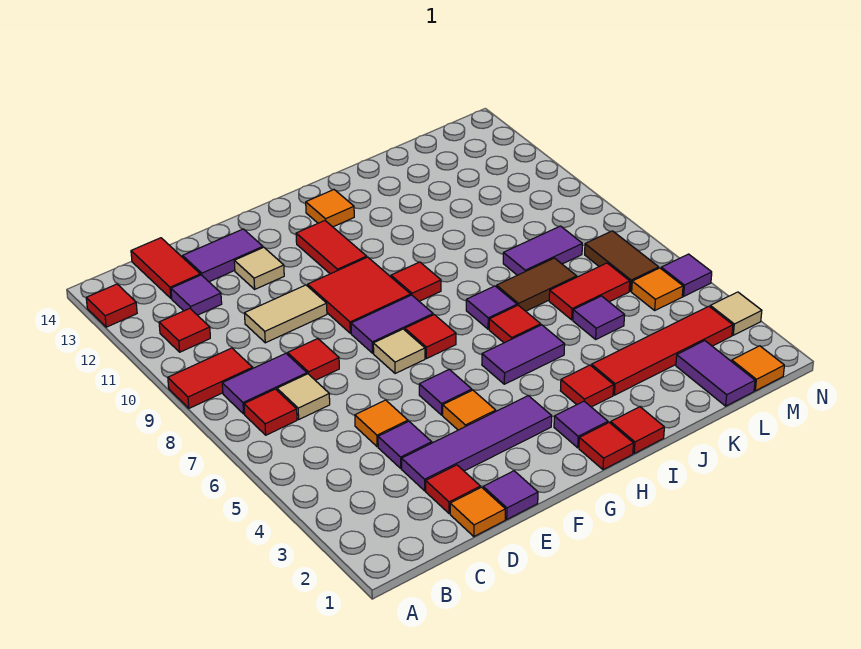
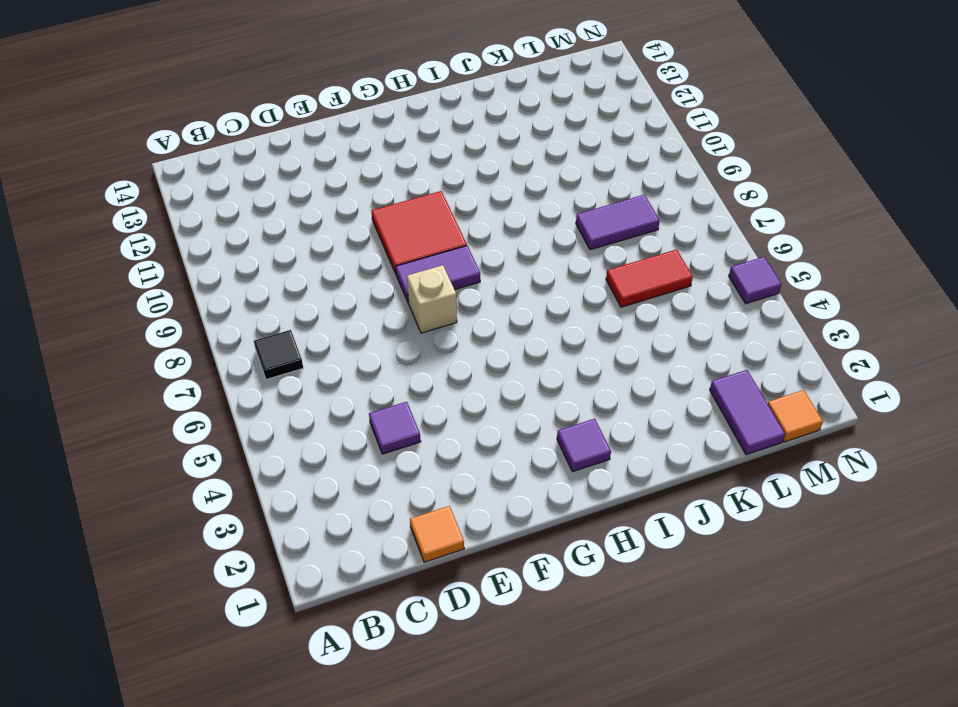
black 1x1 tile [254,330,303,379] -> red 1x1 tile [244,389,297,435]
tan 1x1 brick [407,265,457,333] -> tan 1x1 tile [373,329,425,374]
none -> red 1x2 tile [168,348,253,408]
none -> red 1x1 tile [86,284,137,327]
none -> purple 1x2 tile [222,353,307,414]
none -> red 1x1 tile [159,308,210,352]

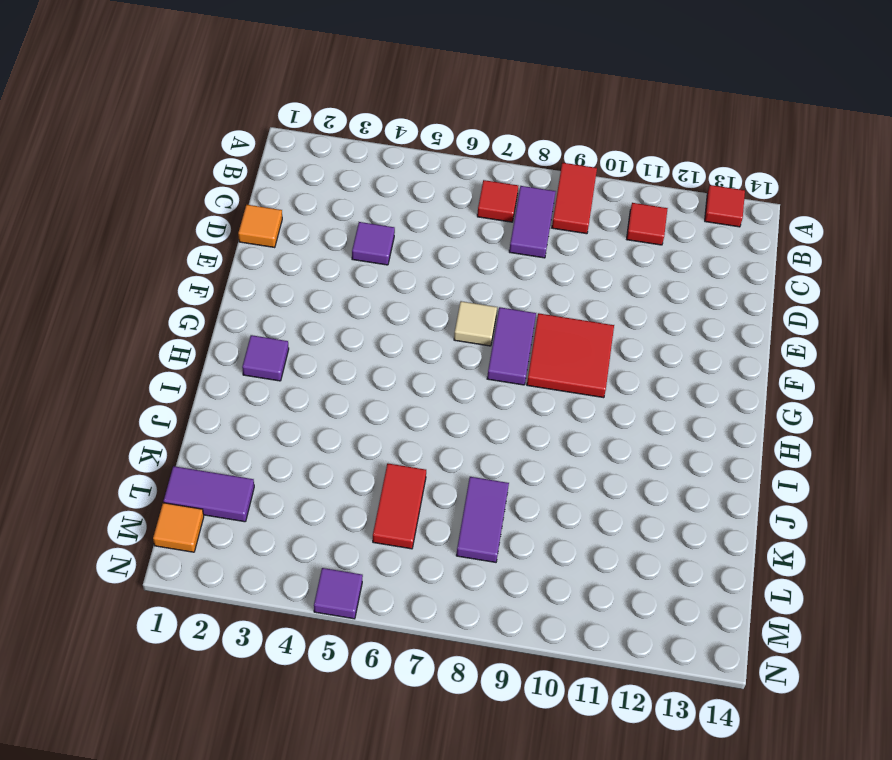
none -> tan 1x1 tile [277,374,330,419]
none -> purple 1x1 tile [171,275,222,315]
none -> red 1x2 tile [131,238,200,298]
none -> red 1x1 tile [426,465,480,513]

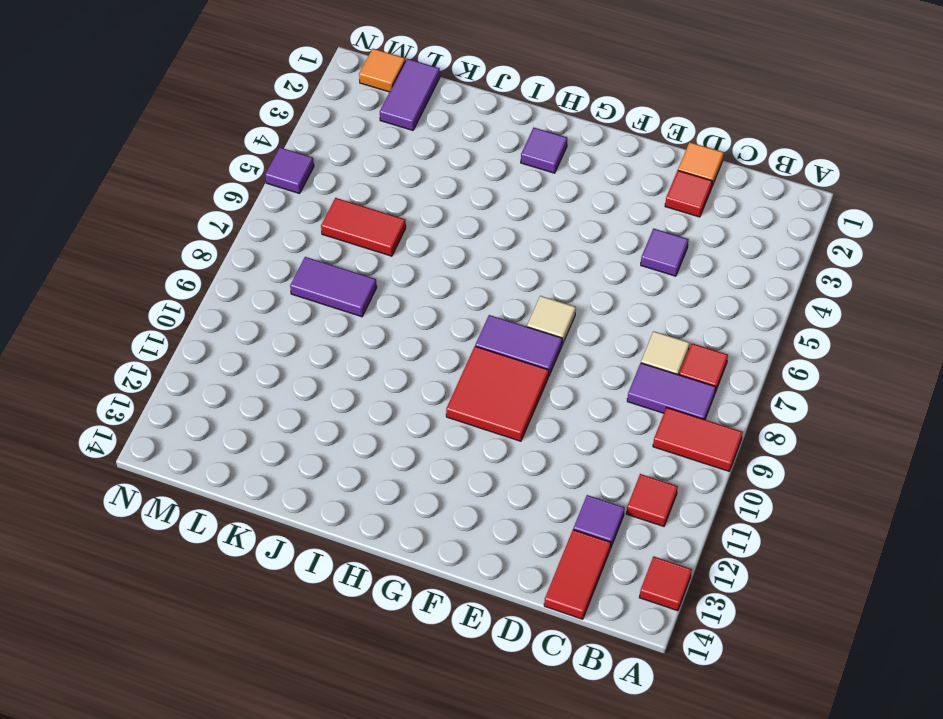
none -> purple 1x4 tile [402,396,552,491]
none -> orange 1x1 tile [355,400,408,447]
none -> red 1x1 tile [288,339,339,380]
none -> tan 1x2 tile [244,285,327,343]

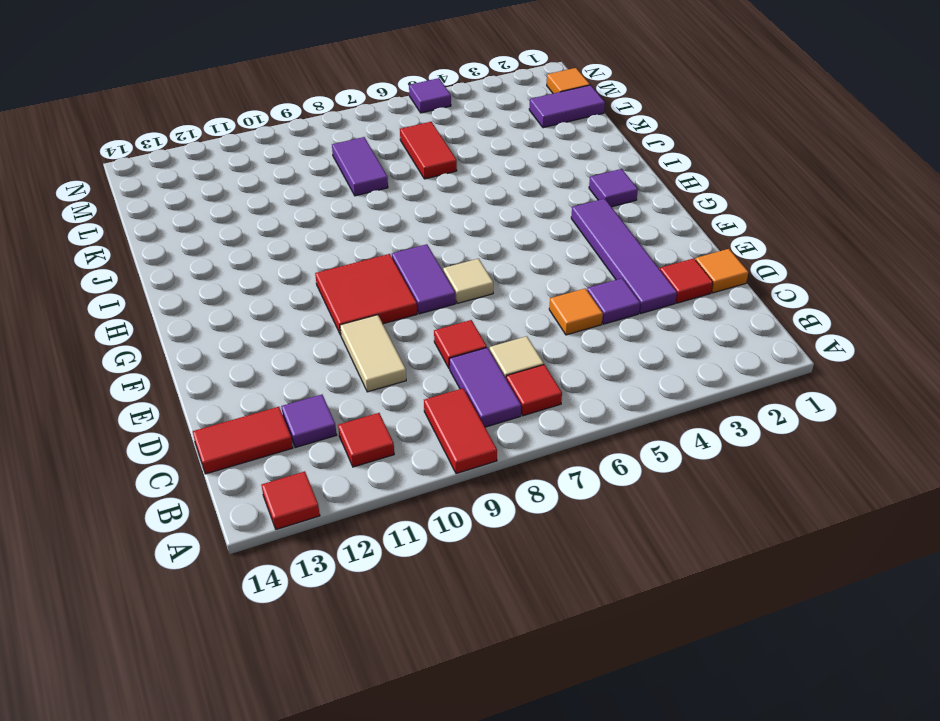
none -> purple 1x2 tile [183,229,263,282]
none -> purple 1x1 tile [483,471,538,519]
none -> tan 1x1 tile [234,247,284,289]
none -> orange 1x1 tile [443,390,496,430]

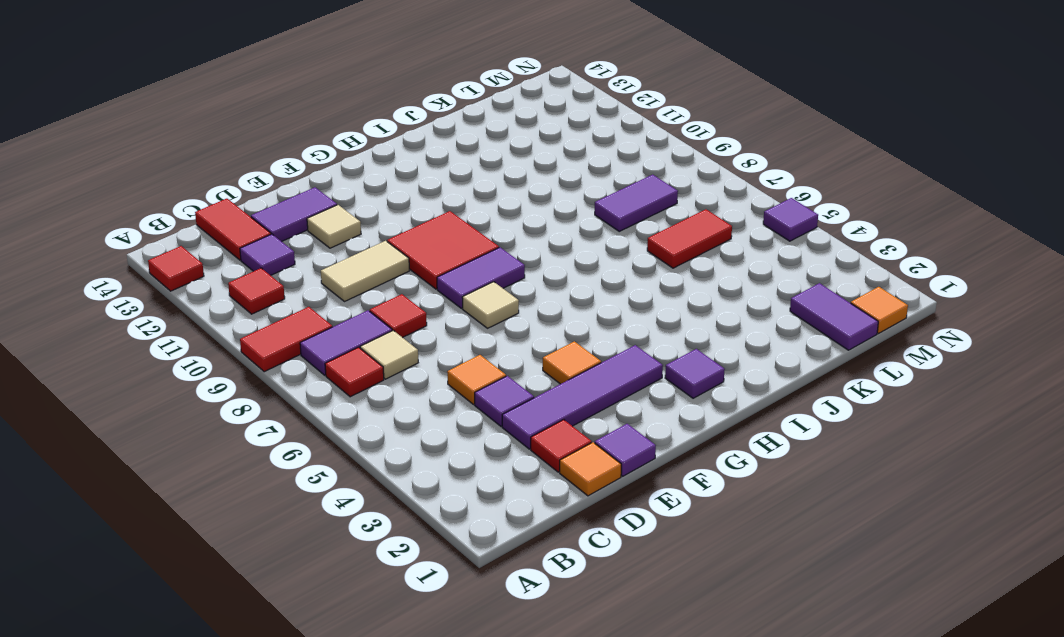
none -> purple 1x1 tile [419,369,472,415]
none -> red 1x1 tile [405,315,456,359]
none -> red 1x2 tile [296,221,367,274]
none -> red 1x1 tile [579,423,633,470]

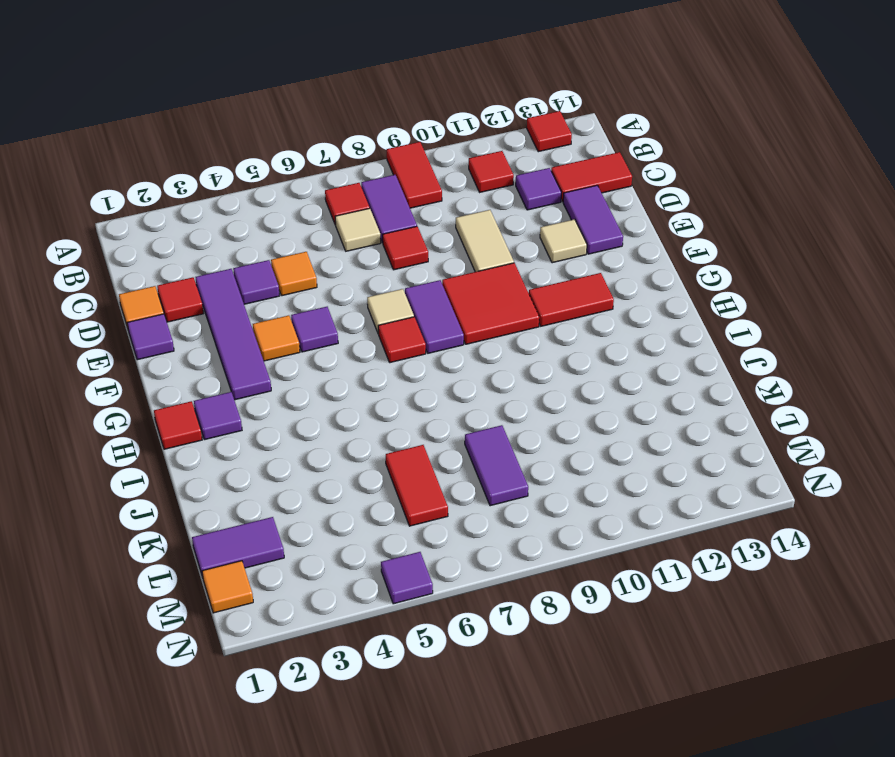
none -> purple 1x2 tile [482,325,565,384]
none -> red 1x1 tile [391,262,441,301]
none -> orange 1x1 tile [306,190,354,227]
none -> red 1x1 tile [611,407,664,453]

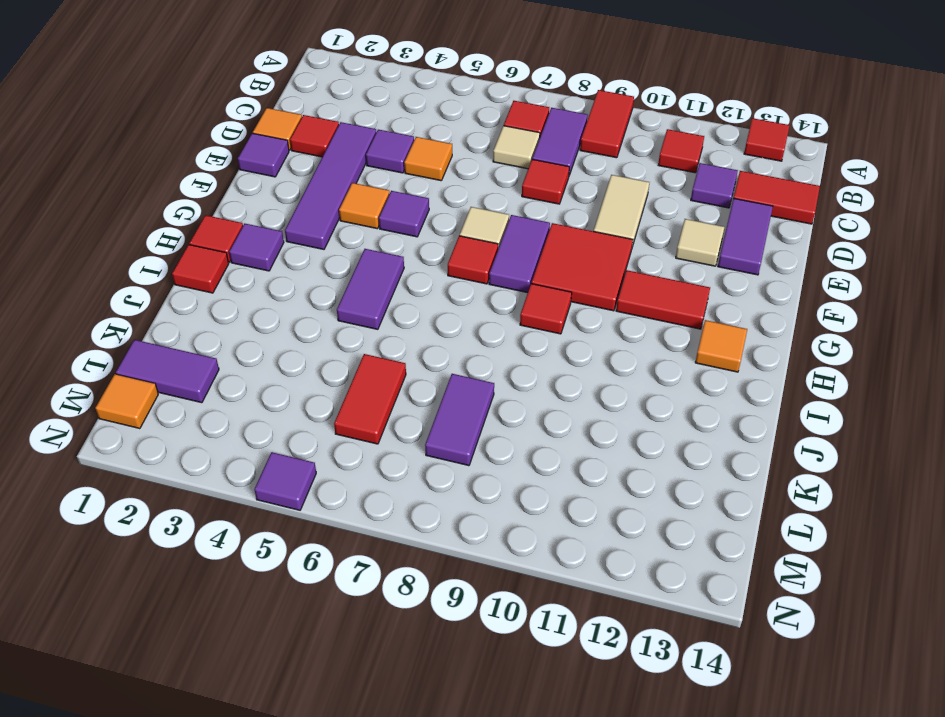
none -> red 1x1 tile [560,365,614,407]
none -> red 1x1 tile [489,305,541,343]
none -> purple 1x1 tile [466,286,517,329]
none -> red 1x4 tile [592,306,733,395]

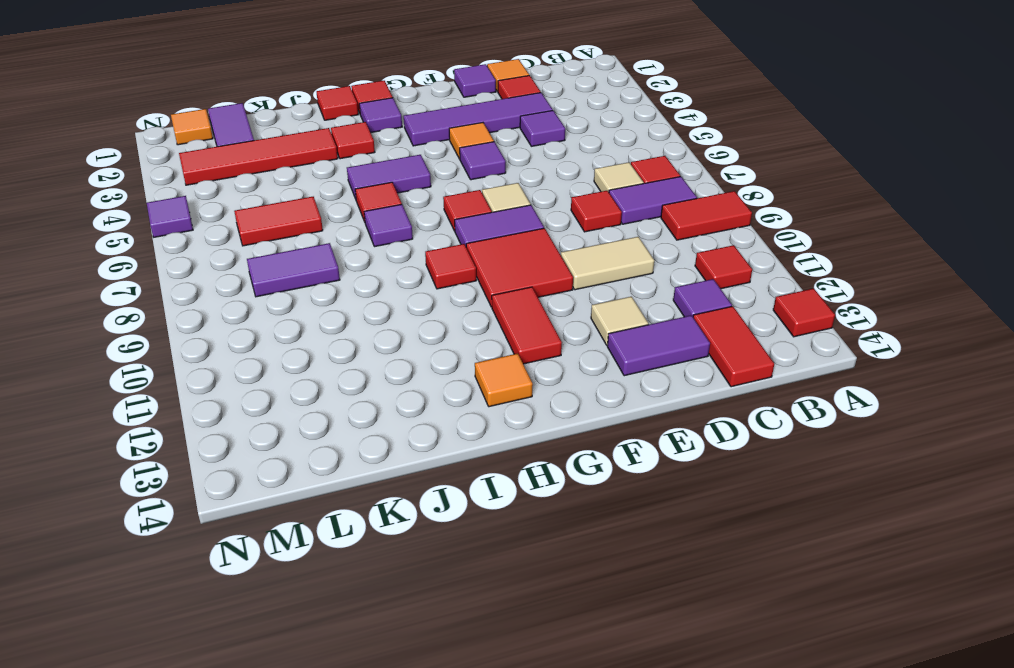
none -> orange 1x1 tile [355,400,408,447]
none -> brown 1x2 tile [496,258,577,311]
none -> purple 1x1 tile [573,296,625,339]
none -> orange 1x1 tile [632,268,683,310]

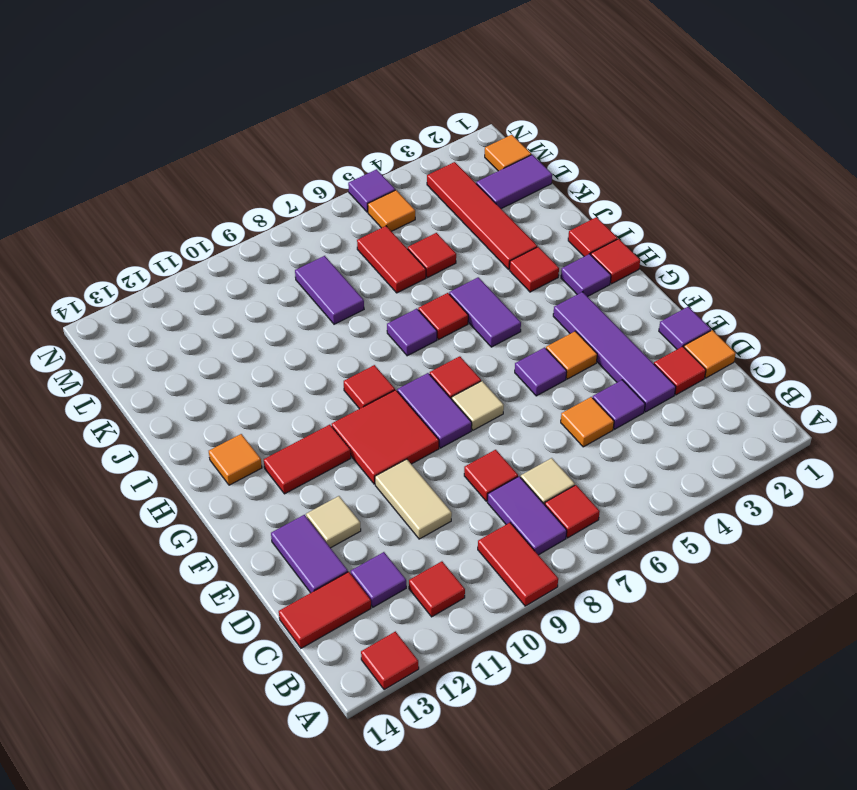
red 1x1 tile [408,233,456,278] -> purple 1x1 tile [573,296,625,339]
none -> brown 1x2 tile [496,258,577,311]
none -> brown 1x2 tile [585,231,659,291]
none -> tan 1x1 tile [710,292,762,335]

